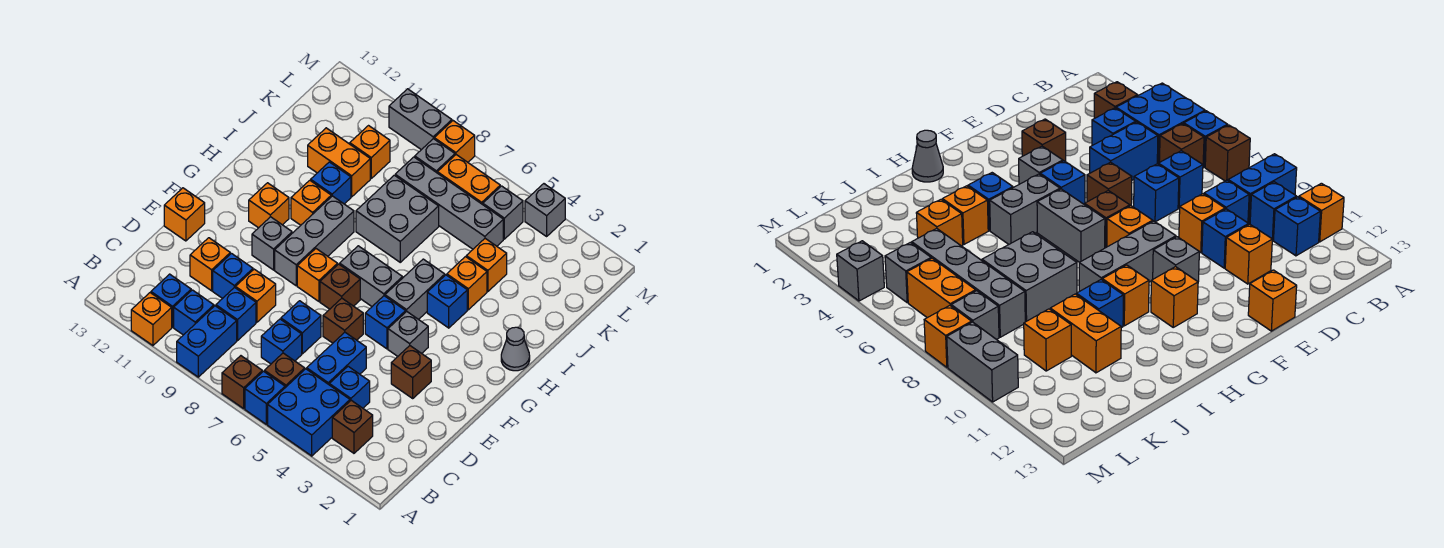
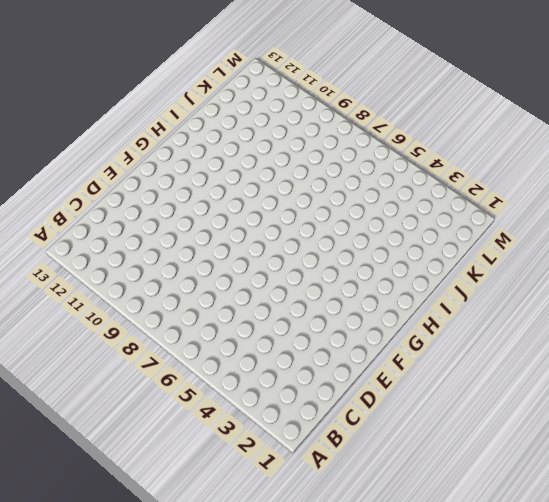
none -> blue 2x2 brick [268,369,350,456]
none -> blue 1x1 brick [245,371,285,424]
none -> brown 1x1 brick [222,356,262,409]
none -> blue 1x2 brick [177,306,237,377]

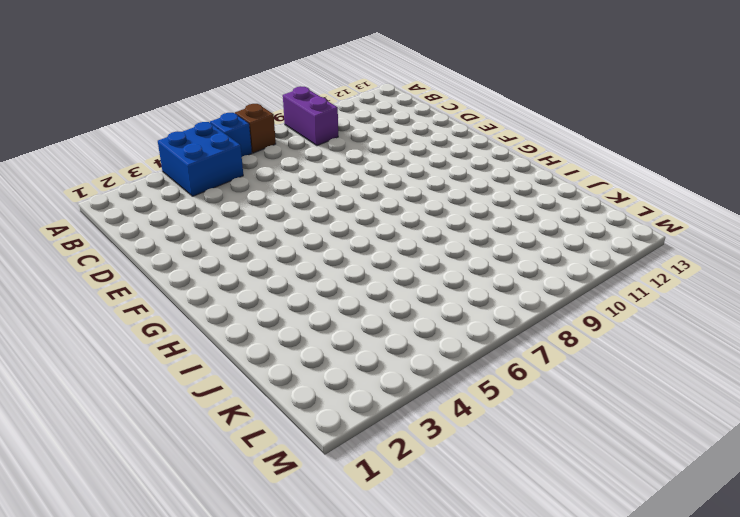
purple 1x2 brick [283,86,338,146] -> blue 1x2 brick [177,306,237,377]
none -> orange 1x1 brick [131,293,172,346]
none -> brown 1x1 brick [332,400,373,453]
none -> brown 1x1 brick [264,353,305,388]
none -> blue 1x1 brick [174,290,214,335]

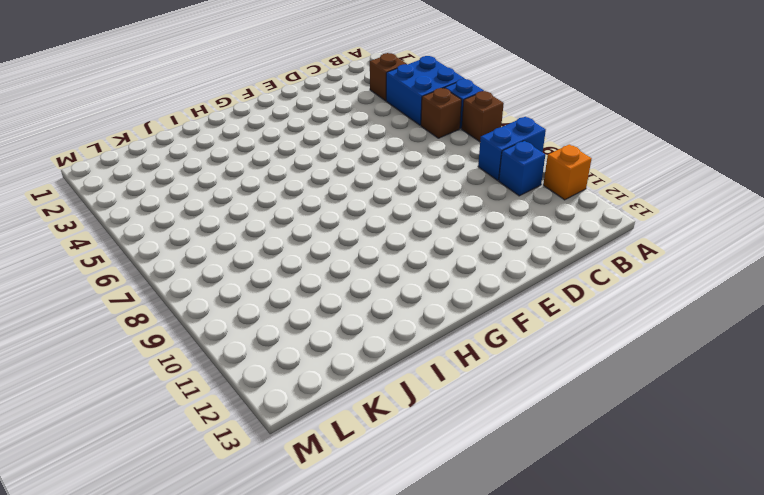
none -> blue 1x1 brick [151,274,191,327]
none -> blue 1x1 brick [329,366,370,408]
none -> blue 1x2 brick [307,332,366,384]
none -> blue 1x1 brick [261,319,302,364]

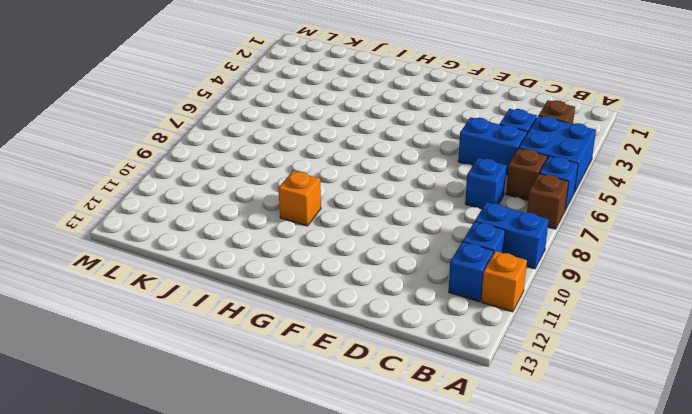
none -> blue 1x1 brick [216,287,256,341]
none -> blue 1x1 brick [281,301,321,354]
none -> orange 1x1 brick [235,269,276,322]
none -> blue 1x1 brick [213,254,253,299]

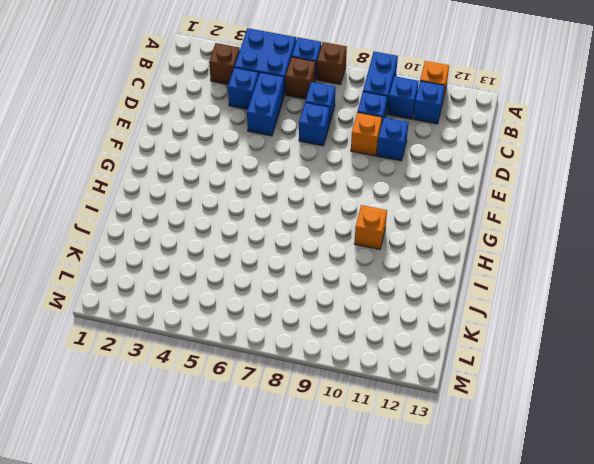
none -> orange 1x1 brick [190,238,230,291]
none -> brown 1x1 brick [391,346,431,398]
none -> brown 1x1 brick [323,298,363,343]
none -> orange 1x1 brick [164,188,205,241]

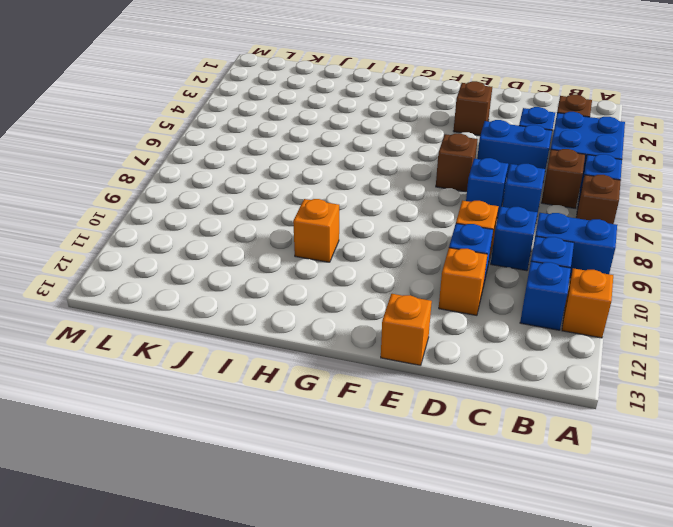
none -> grey 1x1 brick [388,312,428,356]
none -> blue 1x1 brick [365,296,406,349]
none -> brown 1x1 brick [320,264,360,309]
none -> orange 1x1 brick [297,249,338,301]

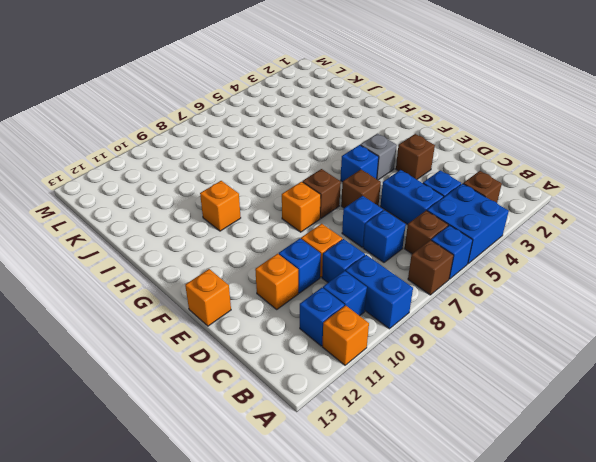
none -> grey 1x3 brick [275,196,354,286]
none -> grey 1x1 brick [252,217,292,270]
none -> grey 1x2 brick [385,259,445,320]
none -> grey 1x2 brick [340,246,403,306]

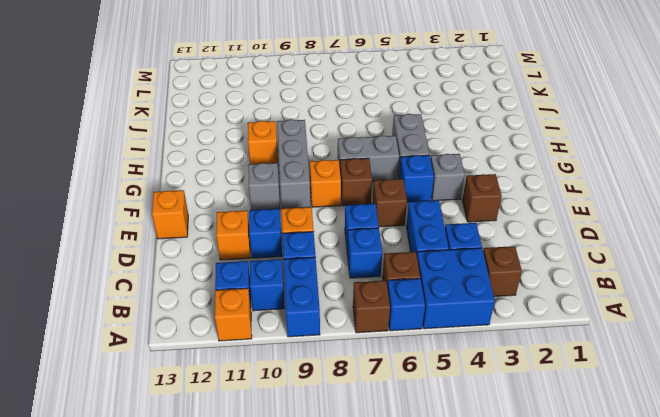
none -> orange 1x1 brick [249,183,289,228]
none -> grey 1x1 cone [501,327,530,371]
none -> blue 1x1 brick [427,275,467,328]
none -> orange 1x1 brick [447,257,487,310]

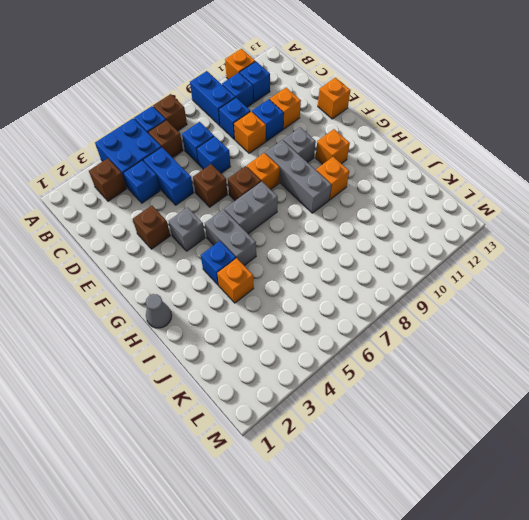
none -> blue 1x1 brick [365,296,406,349]
none -> grey 2x2 brick [356,175,439,262]
none -> blue 1x1 brick [311,162,351,204]
none -> orange 1x1 brick [466,239,507,291]

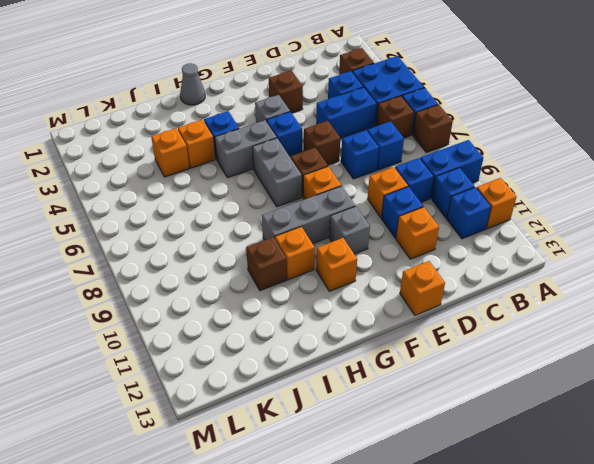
brown 1x1 brick [246,237,287,291] -> blue 1x1 brick [311,162,351,204]
none -> grey 2x2 brick [356,175,439,262]
none -> orange 1x2 brick [308,128,370,197]
none -> grey 1x4 brick [395,157,503,249]
none -> orange 1x1 brick [350,126,390,178]

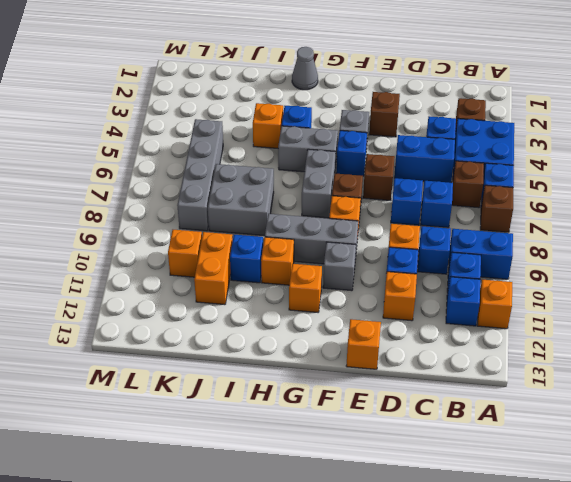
none -> orange 1x1 brick [466,239,507,291]
none -> grey 1x1 brick [483,186,523,239]
none -> orange 1x2 brick [437,155,500,204]
none -> grey 1x1 brick [415,139,455,173]

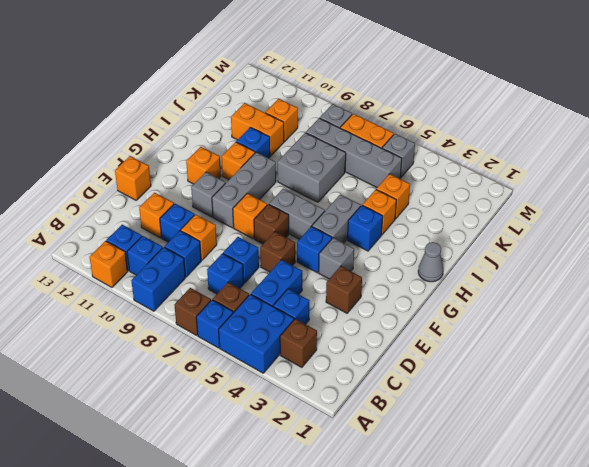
none -> grey 1x1 brick [525,184,565,236]
none -> orange 1x1 brick [434,121,475,162]
none -> grey 1x2 brick [389,89,452,150]

